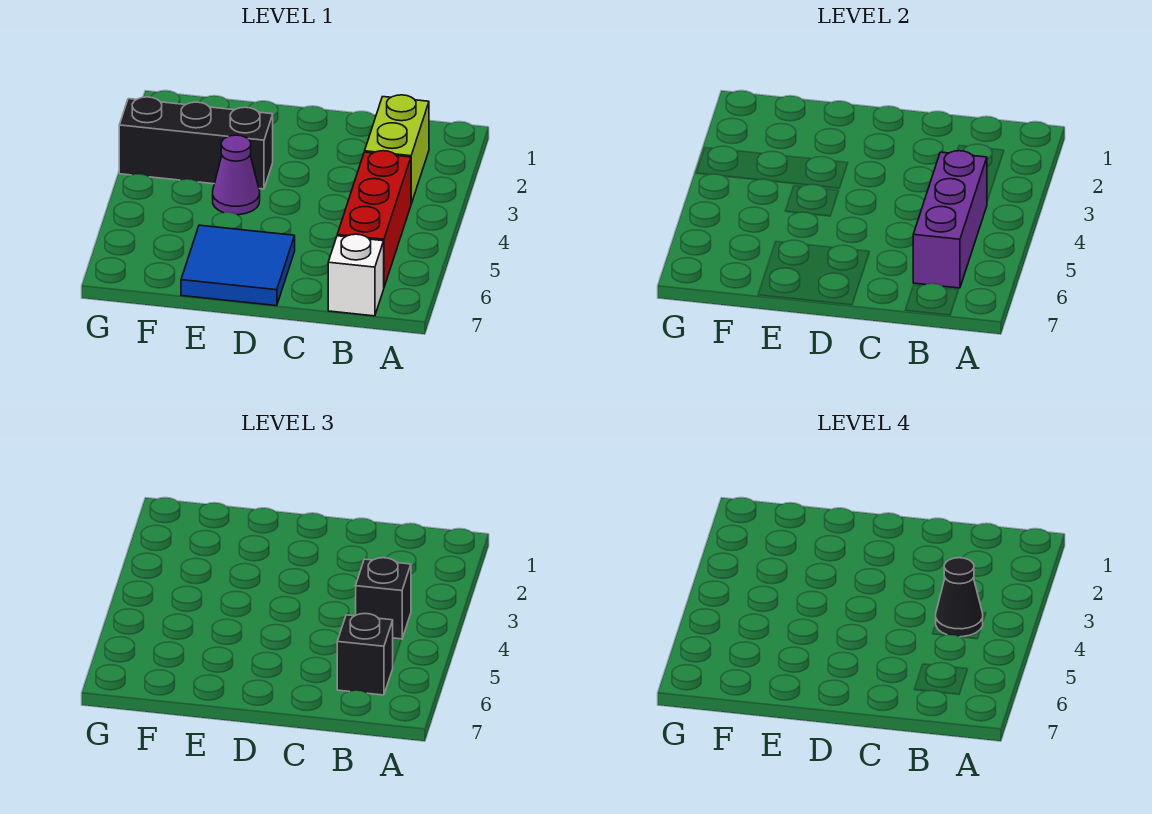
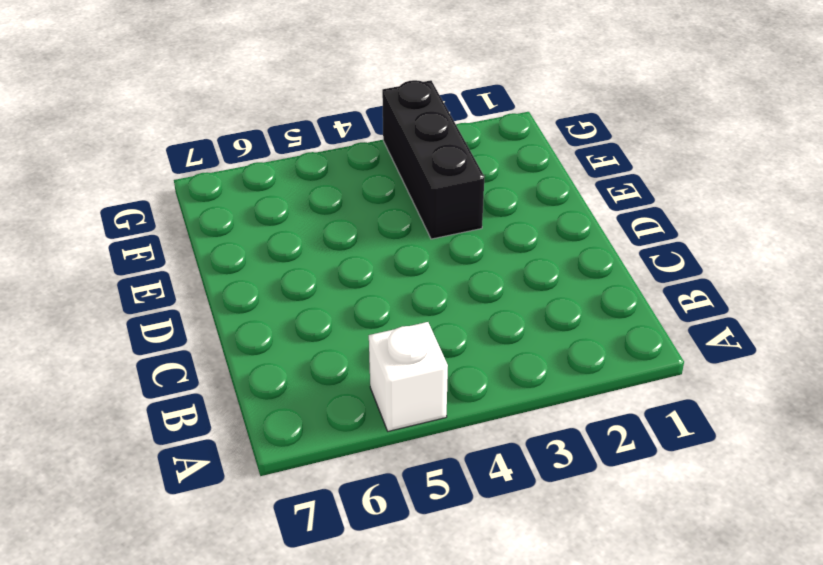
white 1x1 brick [369,322,448,431] -> white 1x1 brick moved to [328,234,384,316]
none -> lime 1x2 brick [365,95,429,204]
none -> red 1x3 brick [337,151,411,287]

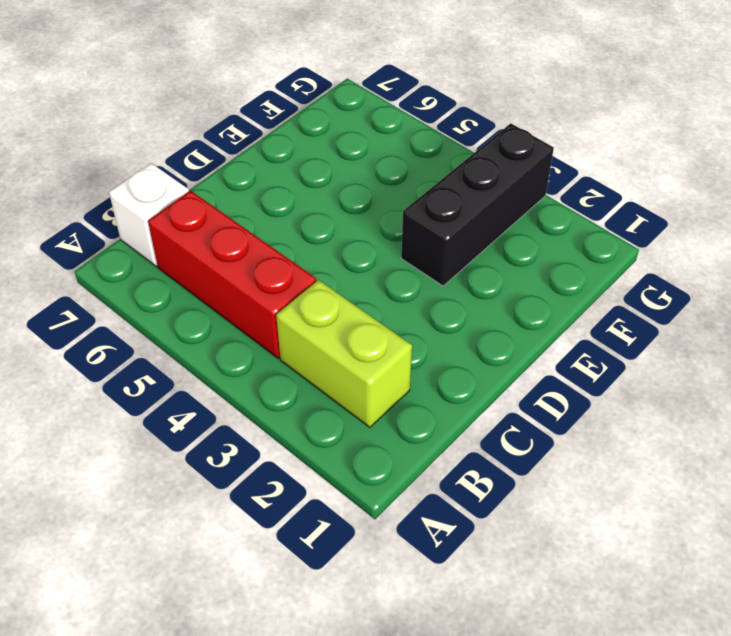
none -> blue 2x2 tile [181,225,295,306]
none -> purple 1x1 cone [213,135,260,215]

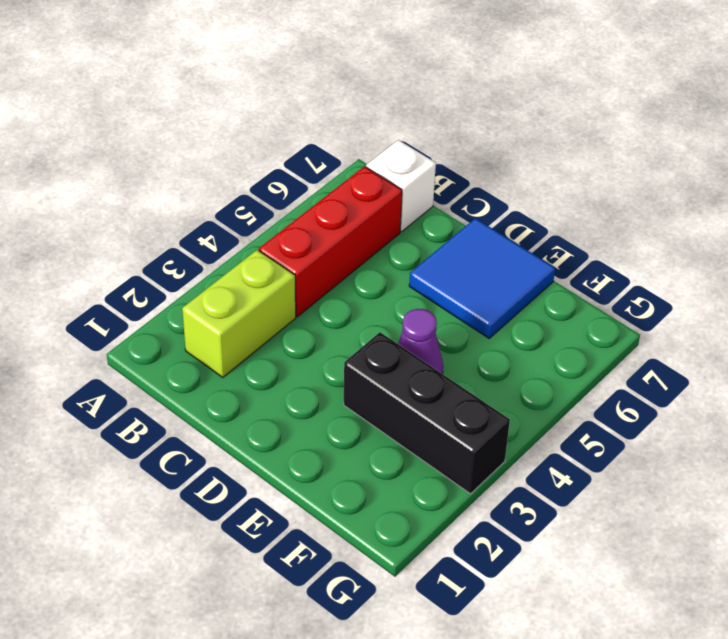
none -> purple 1x3 brick [913,151,987,288]
none -> black 1x1 brick [356,558,411,639]

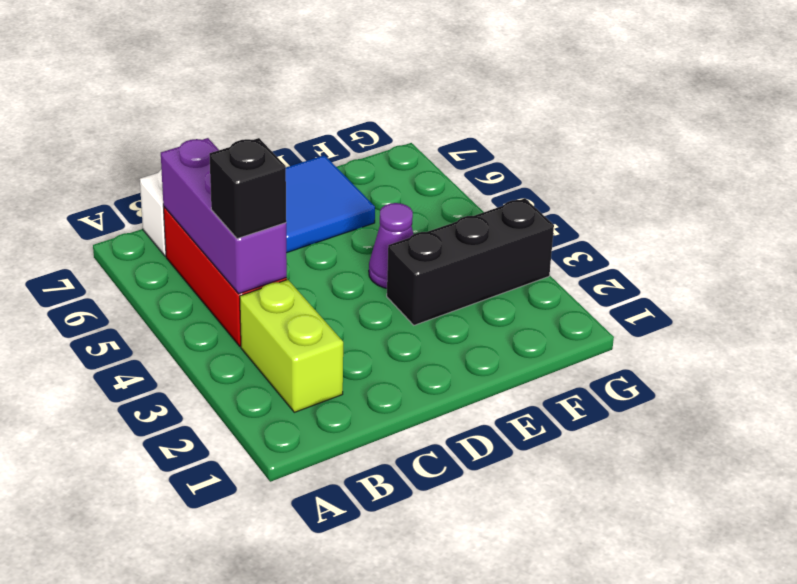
none -> black 1x1 brick [337,614,393,695]
none -> black 1x1 cone [936,558,983,637]

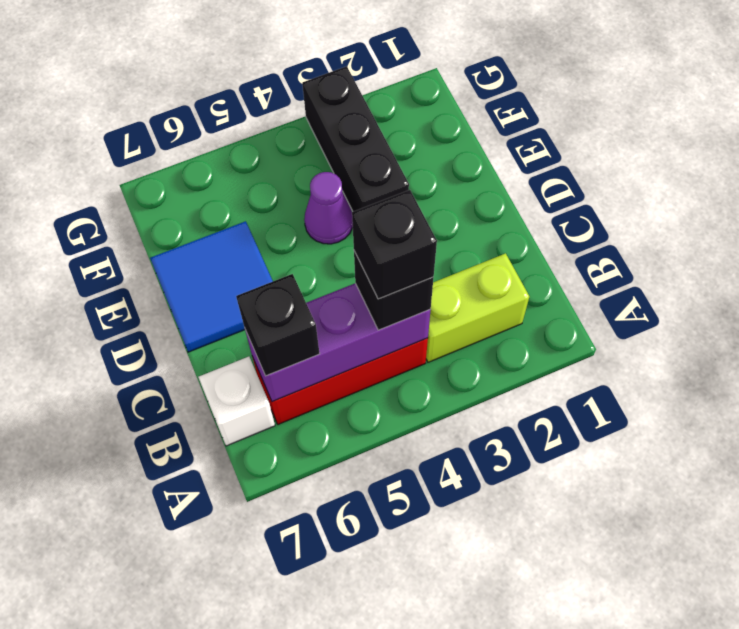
black 1x1 brick [352,190,437,299] -> black 1x1 cone [936,558,983,637]

